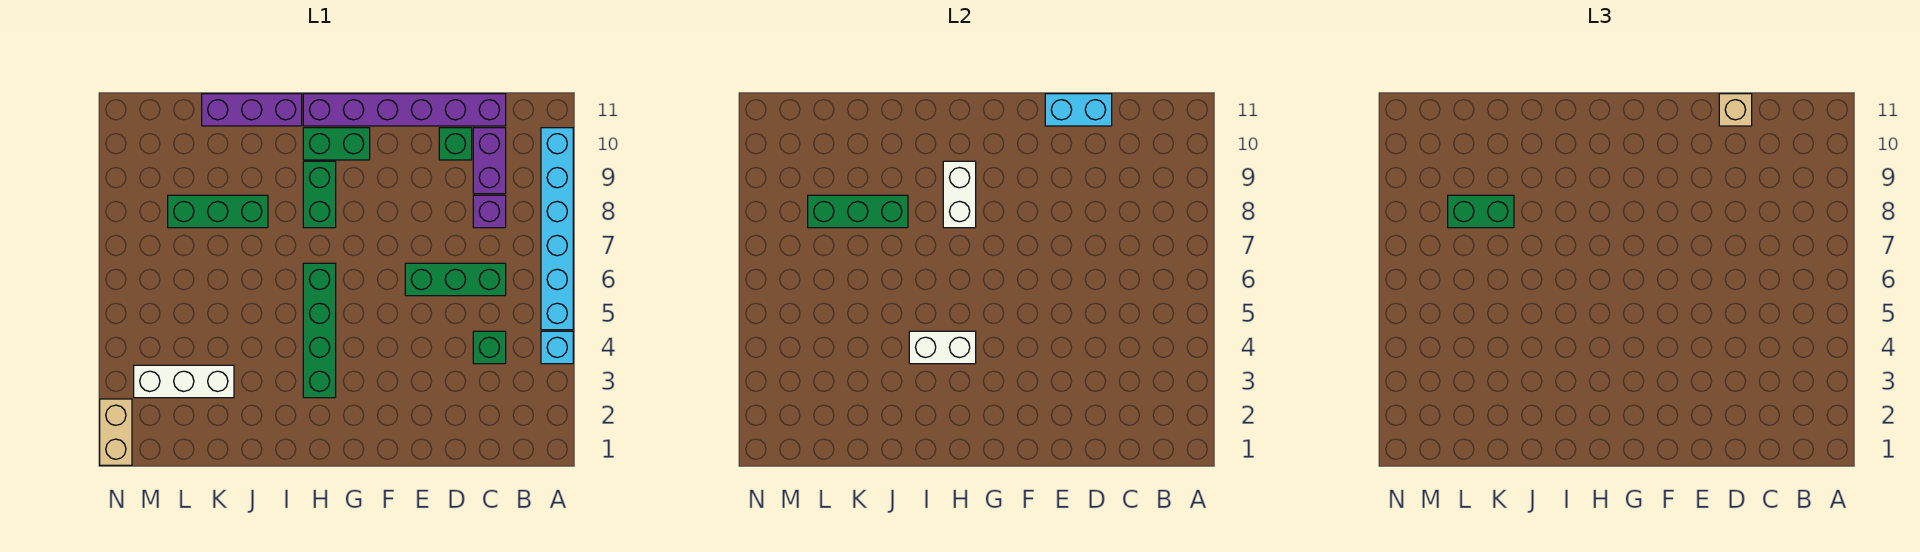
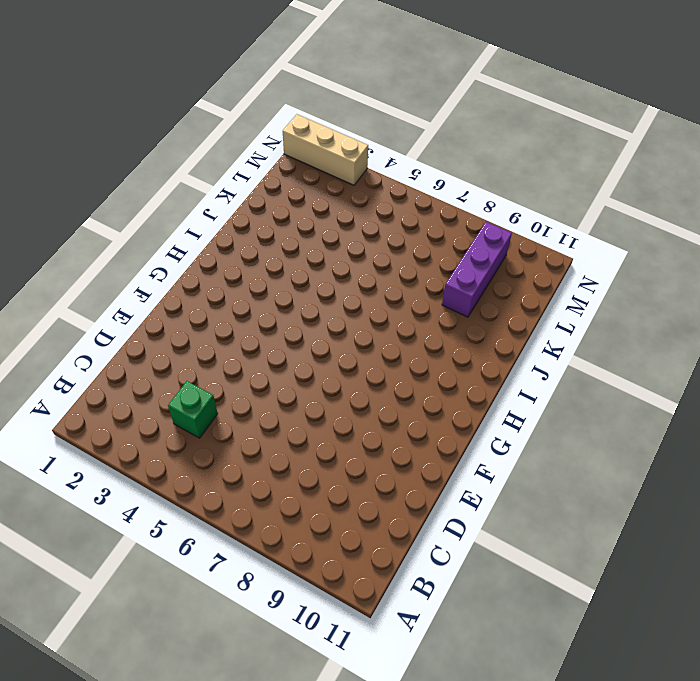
purple 1x3 brick [442,222,512,317] -> purple 1x3 brick moved to [202,94,302,126]
tan 1x3 brick [283,114,368,185] -> tan 1x2 brick [100,399,132,465]
none -> cyan 1x1 brick [541,331,573,364]
none -> cyan 1x6 brick [541,128,573,330]
none -> green 1x3 brick [405,263,506,296]

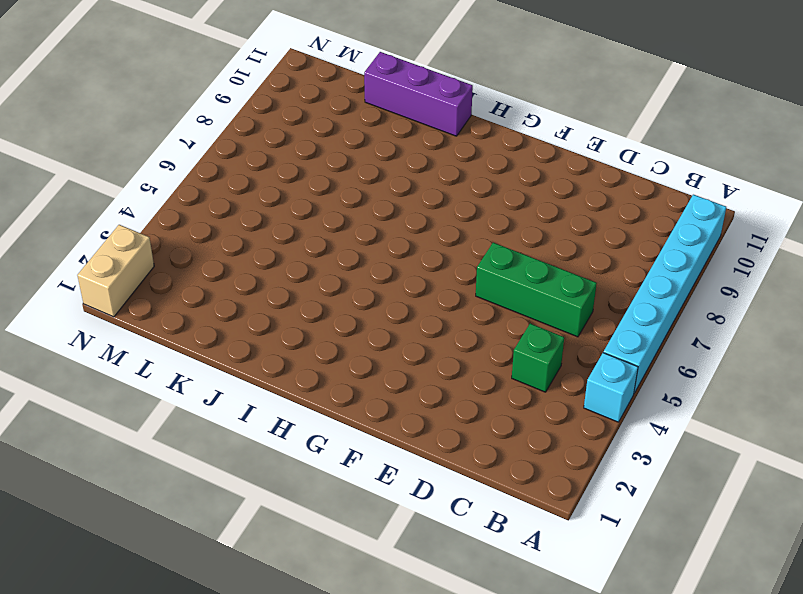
none -> purple 1x1 brick [473,195,506,228]
none -> purple 1x2 brick [473,128,506,194]
none -> purple 1x6 brick [303,94,506,126]

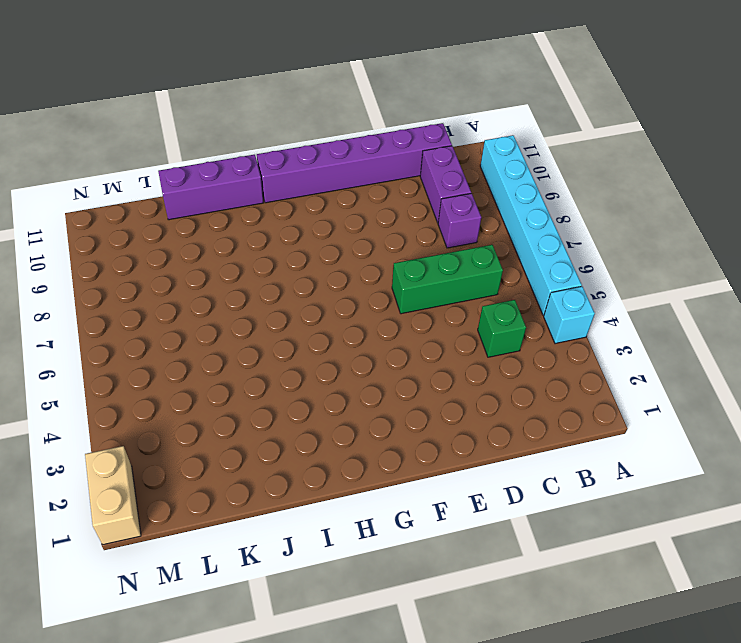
none -> green 1x1 brick [439,128,472,160]
none -> green 1x2 brick [303,128,370,160]
none -> green 1x4 brick [303,263,336,398]

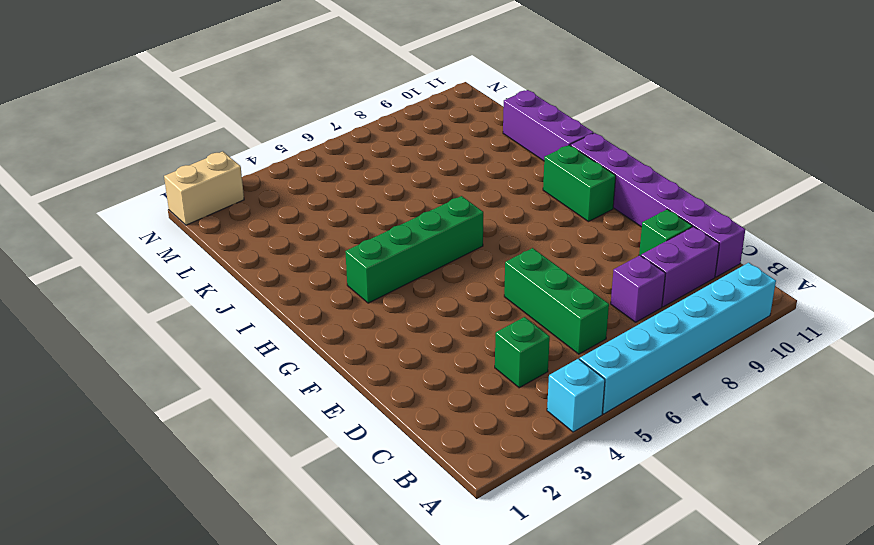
none -> green 1x2 brick [303,161,336,228]
none -> green 1x3 brick [168,195,268,228]
none -> white 1x3 brick [134,365,234,398]

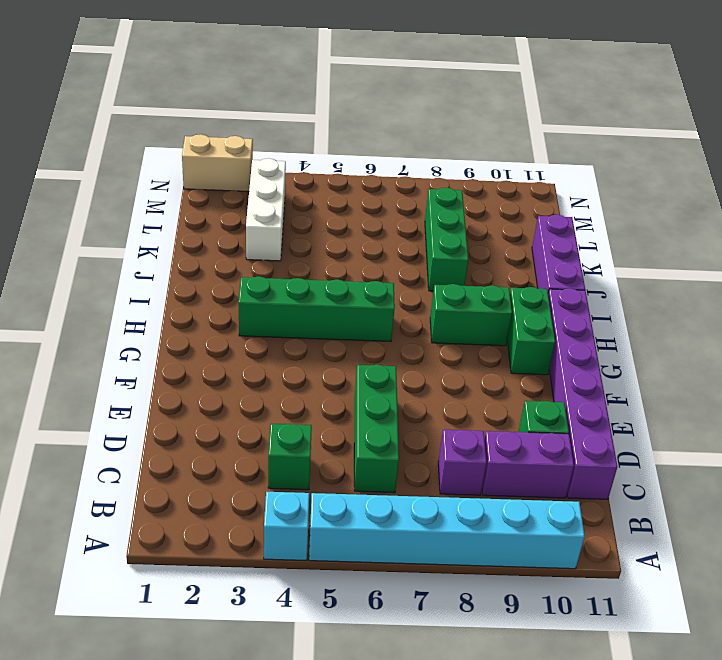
none -> cyan 1x2 brick [1045,94,1112,126]
none -> white 1x2 brick [909,331,976,364]
none -> white 1x2 brick [943,161,976,228]

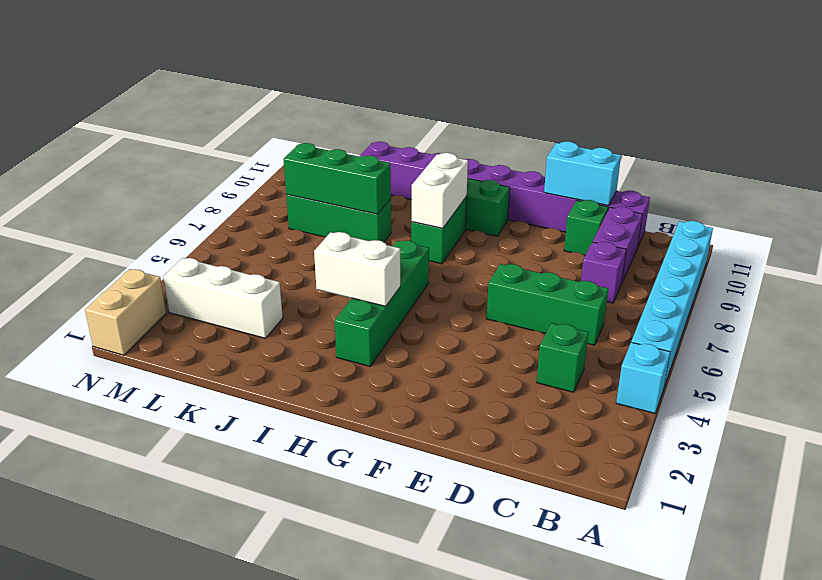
none -> tan 1x1 brick [1719,94,1752,126]
none -> green 1x2 brick [1448,195,1514,228]

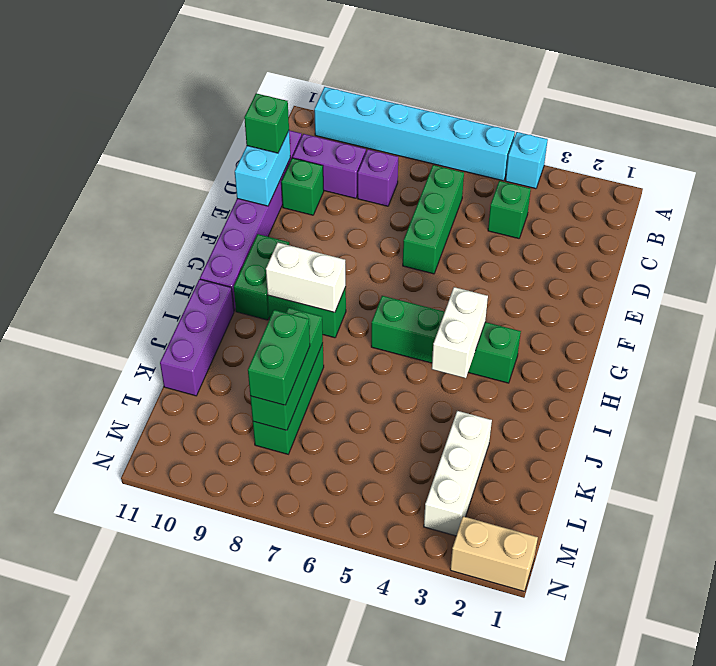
green 1x1 brick [244,93,289,153] -> tan 1x1 brick [1719,94,1752,126]

